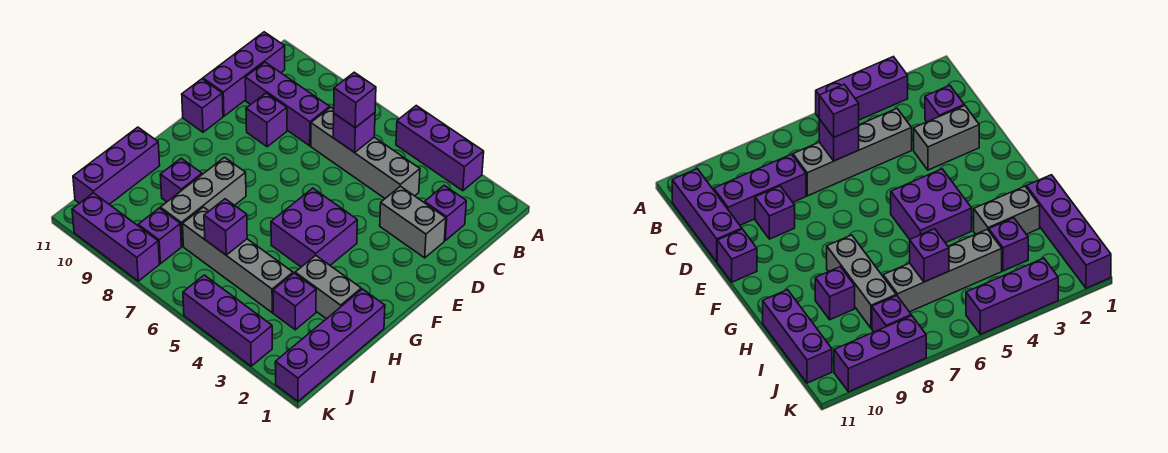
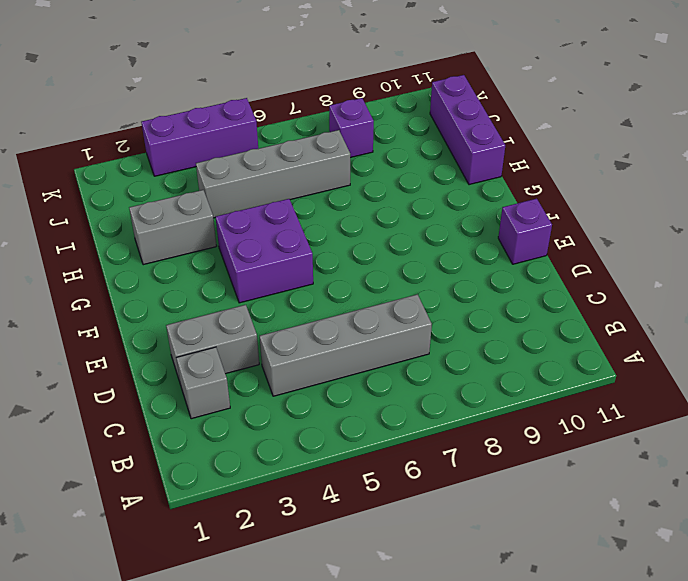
grey 1x1 brick [176,347,230,419] -> purple 1x1 brick [425,185,466,240]
none -> purple 1x3 brick [396,106,484,191]
none -> purple 1x3 brick [203,32,285,116]
none -> purple 1x3 brick [245,62,330,146]

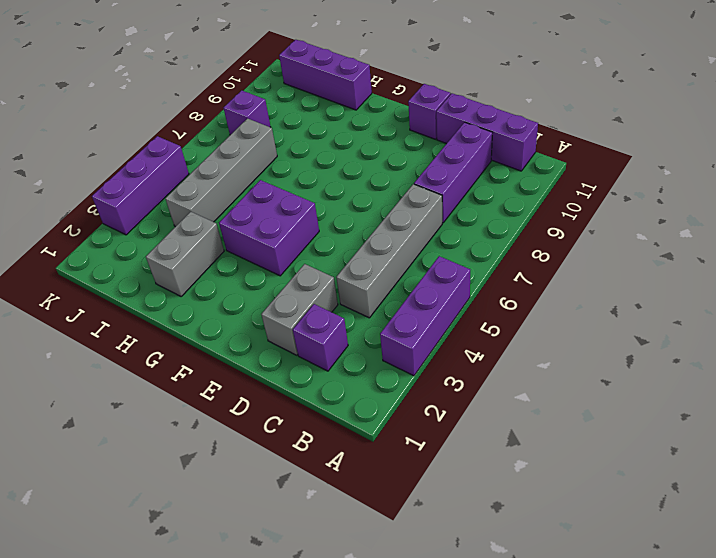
none -> purple 1x1 brick [246,93,287,147]
none -> grey 1x3 brick [160,157,246,246]
none -> purple 1x4 brick [275,289,385,401]

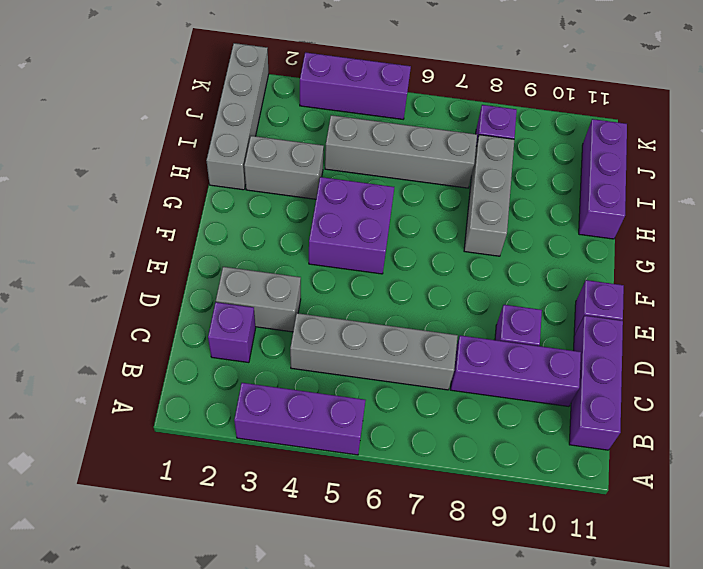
grey 1x4 brick [206,43,269,190] -> purple 1x4 brick [275,289,385,401]
none -> purple 1x1 brick [160,158,202,202]
none -> purple 1x1 brick [273,273,316,330]
none -> purple 1x3 brick [72,193,159,281]

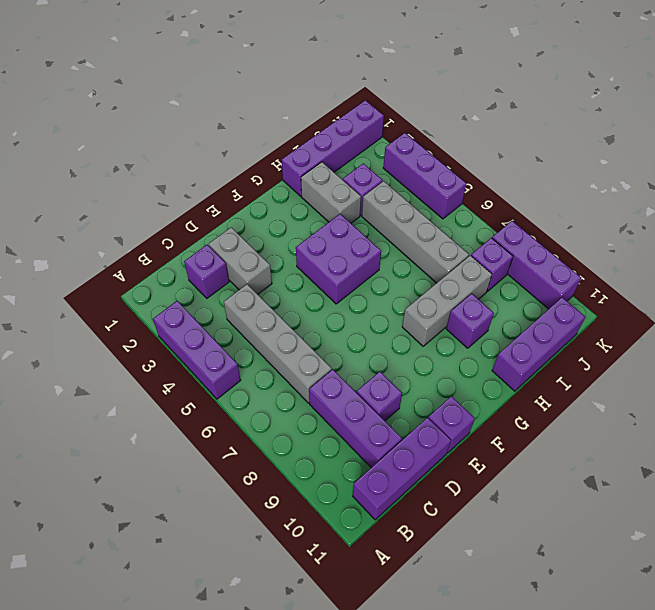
none -> purple 1x1 brick [333,113,375,153]
none -> purple 1x1 brick [204,199,247,255]
none -> purple 1x1 brick [334,72,376,128]

